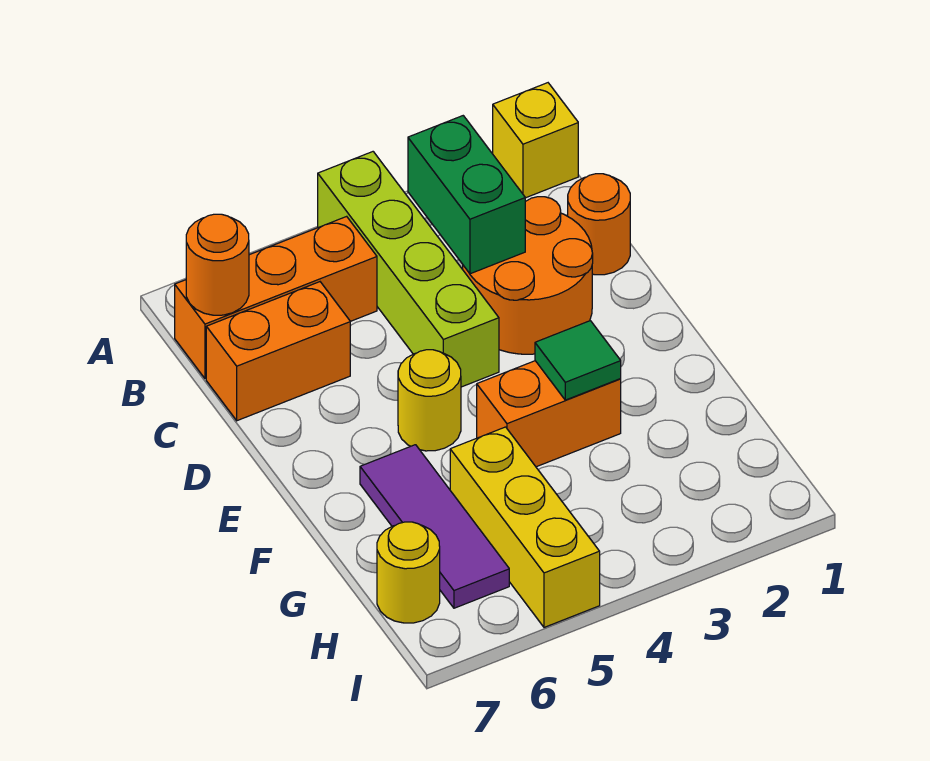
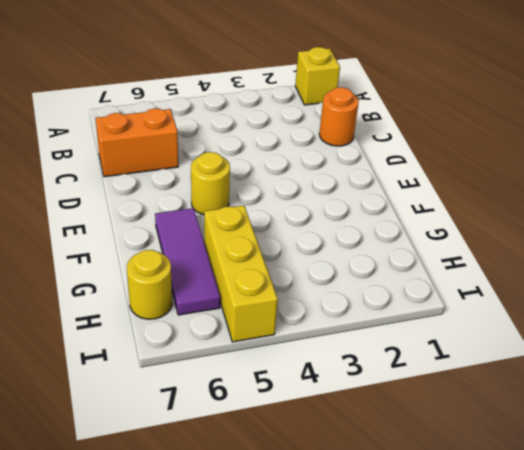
none -> lime 1x4 brick [318,152,499,387]
none -> orange 1x3 brick [175,216,377,379]
none -> orange 2x2 round brick [463,197,593,354]

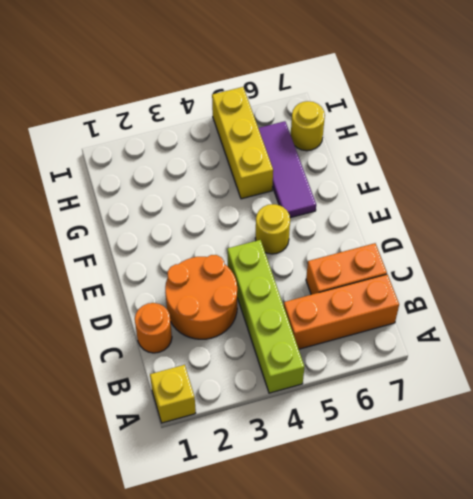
none -> orange 1x2 brick [477,361,621,467]
none -> green 1x2 brick [408,116,525,274]
none -> orange 1x1 round brick [186,214,249,315]

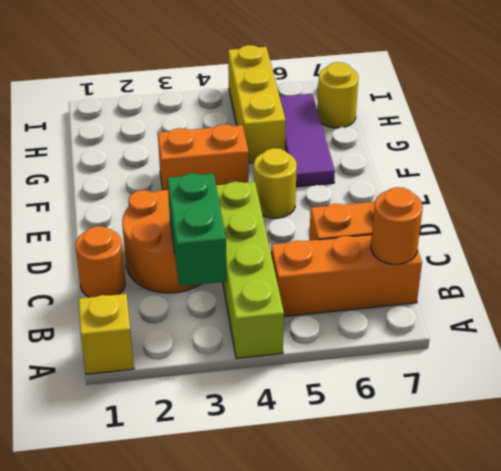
none -> green 1x1 tile [535,321,621,400]

